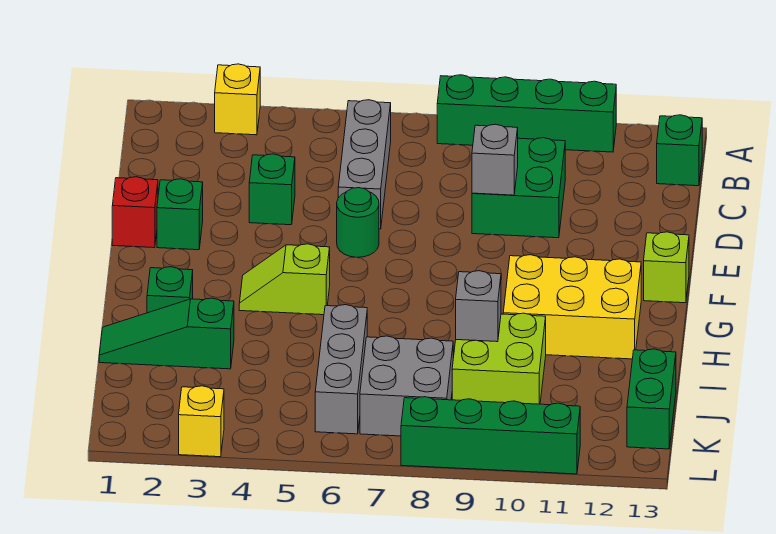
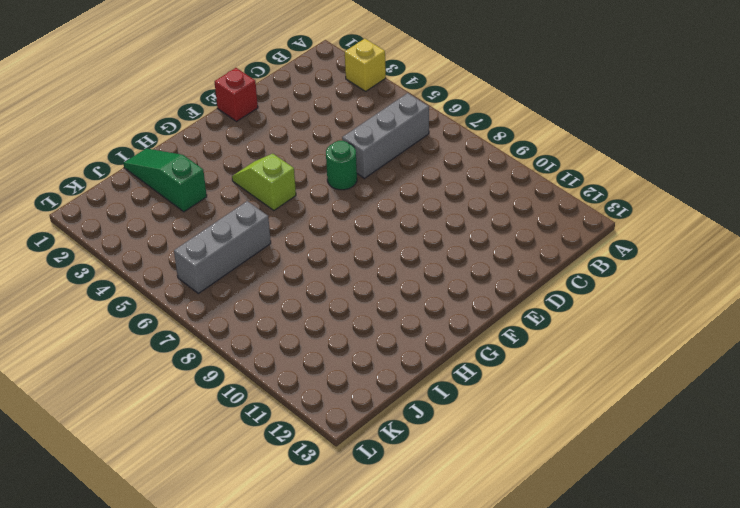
none -> green 1x4 brick [437,75,616,152]
none -> green 1x1 brick [657,115,702,186]
none -> green 2x2 brick [472,138,565,238]

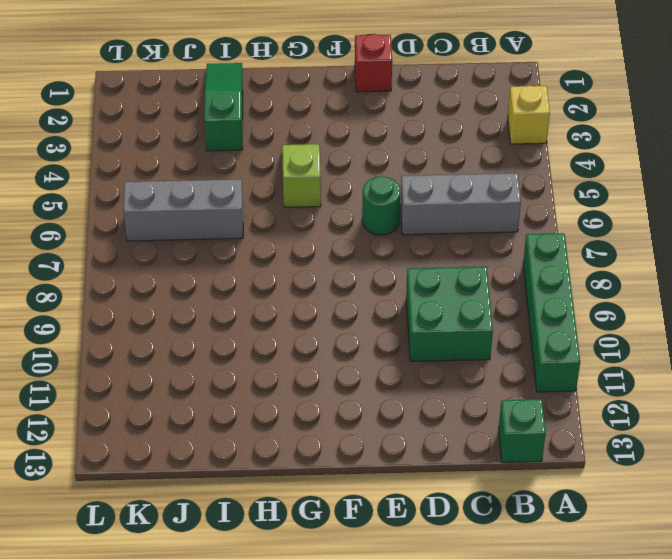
none -> green 1x1 brick [249,154,295,225]
none -> green 1x1 brick [157,179,203,250]
none -> lime 1x1 brick [644,232,689,303]

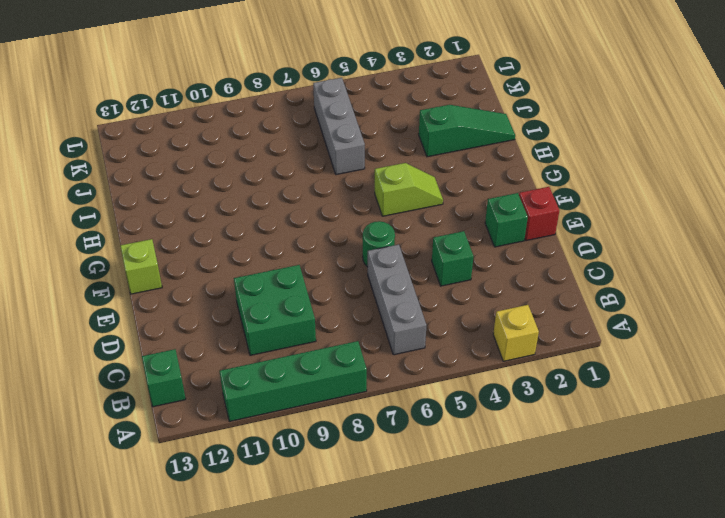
none -> yellow 2x3 brick [503,255,641,359]
none -> green 1x1 brick [147,267,193,313]
none -> lime 2x2 brick [452,313,546,404]

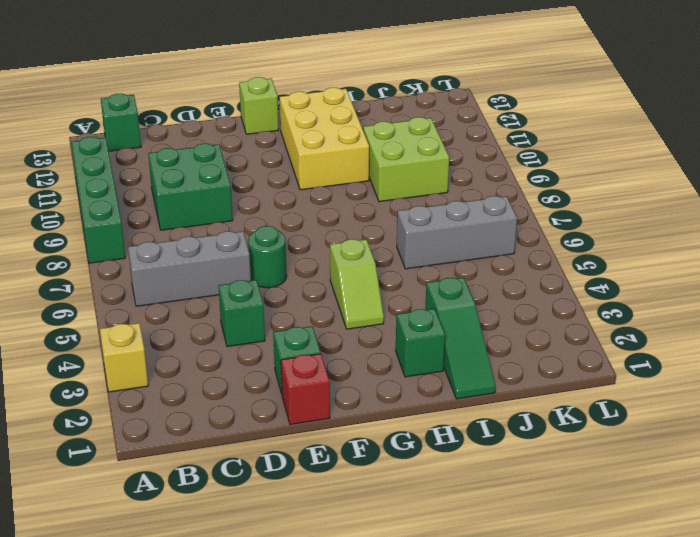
none -> grey 2x2 brick [360,336,453,436]
none -> green 1x2 brick [627,349,676,449]
none -> yellow 1x1 brick [179,386,224,457]

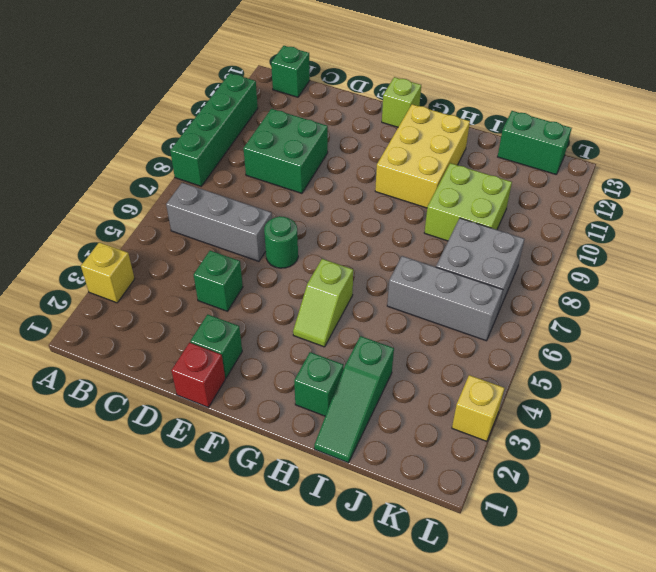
none -> green 1x4 brick [401,397,580,474]
none -> grey 1x1 brick [472,124,518,195]
none -> grey 1x1 brick [456,271,501,342]

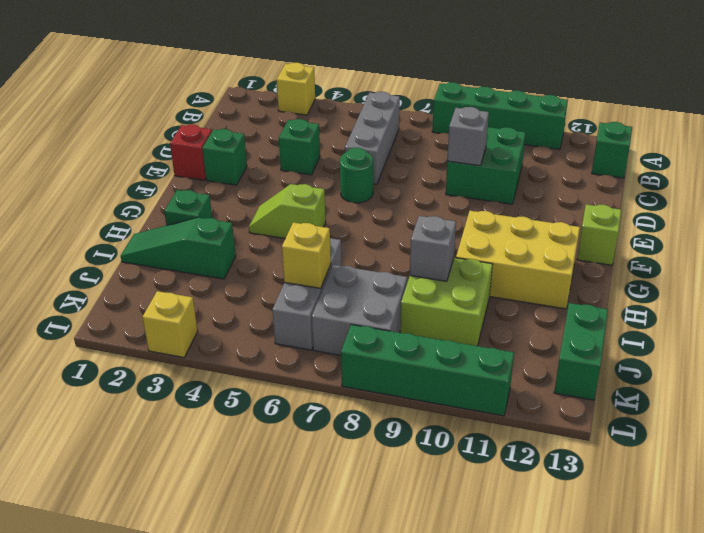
yellow 1x1 brick [282,222,331,288] -> none

